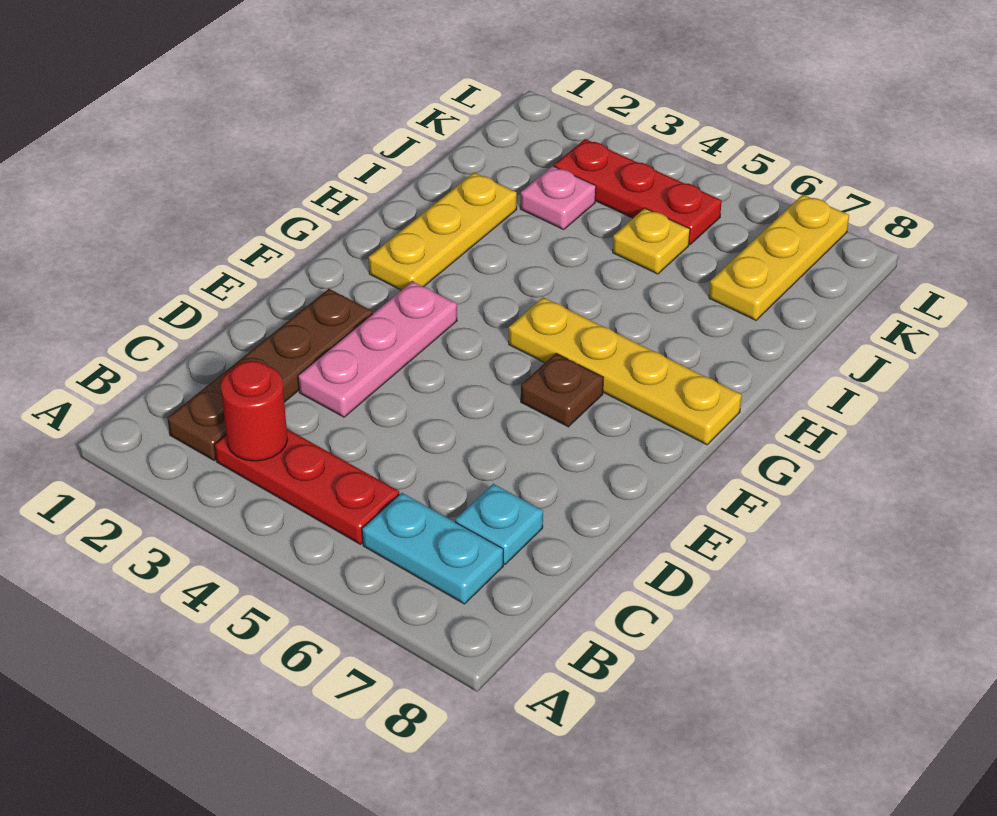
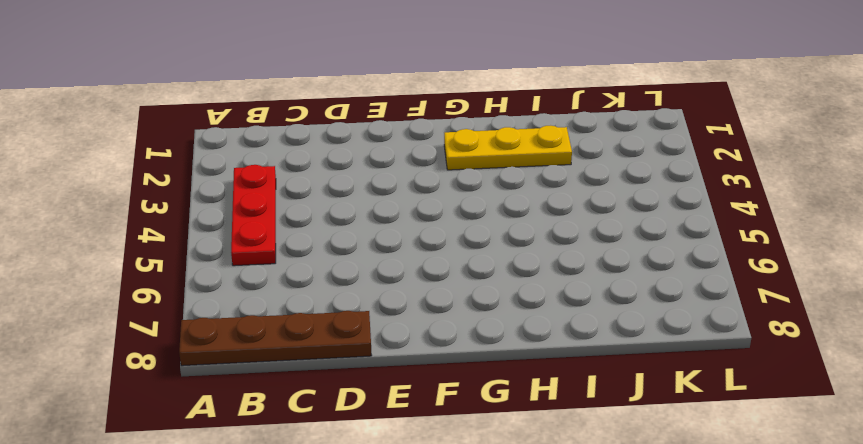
brown 1x4 plate [179,311,372,366] -> brown 1x4 plate moved to [167,289,373,460]
none -> cyan 1x2 plate [362,493,503,604]
none -> cyan 1x1 plate [455,484,543,564]
none -> pink 1x3 plate [298,281,457,417]

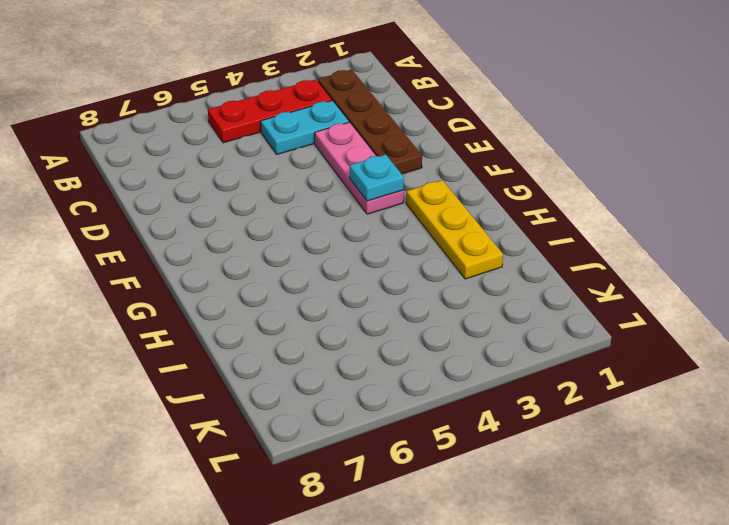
cyan 1x2 plate [261,101,349,154] -> cyan 1x2 plate moved to [362,493,503,604]
cyan 1x1 plate [349,154,404,201] -> cyan 1x1 plate moved to [455,484,543,564]
none -> brown 1x1 plate [521,353,604,427]
none -> yellow 1x4 plate [509,297,742,445]
none -> pink 1x1 plate [520,166,596,229]

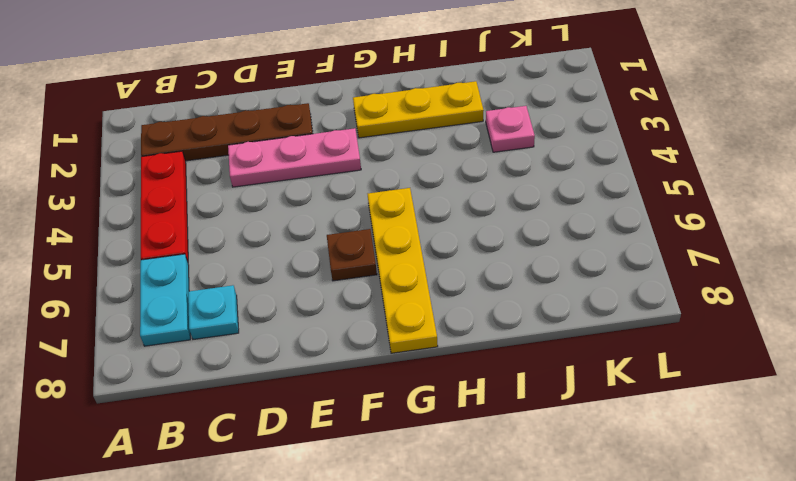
none -> yellow 1x1 plate [613,208,690,274]
none -> yellow 1x3 plate [709,195,849,320]
none -> red 1x3 plate [554,139,722,244]

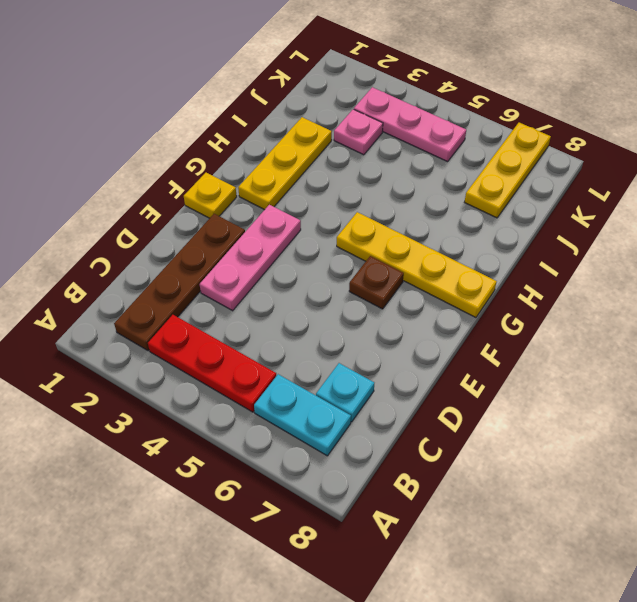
yellow 1x1 plate [184,173,237,218] -> yellow 1x1 plate moved to [613,208,690,274]
pink 1x3 plate [354,87,466,162] -> red 1x3 plate [554,139,722,244]
none -> red 1x1 round brick [221,361,288,461]

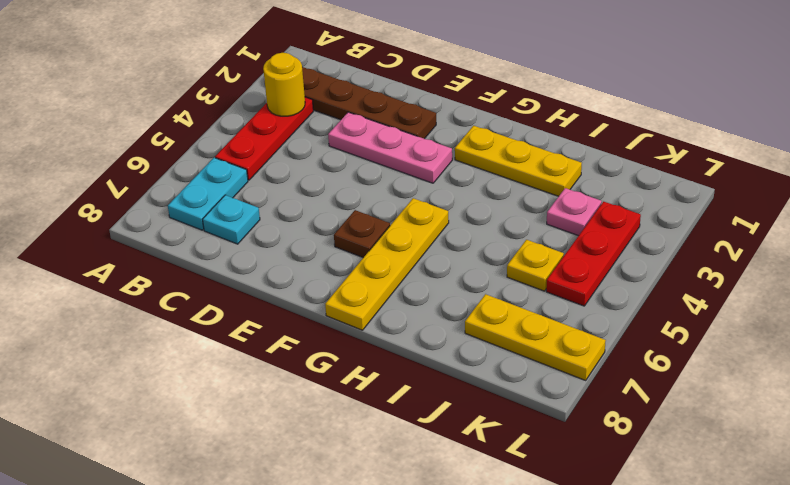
yellow 1x1 round brick [263,53,305,116] -> red 1x1 round brick [221,361,288,461]

